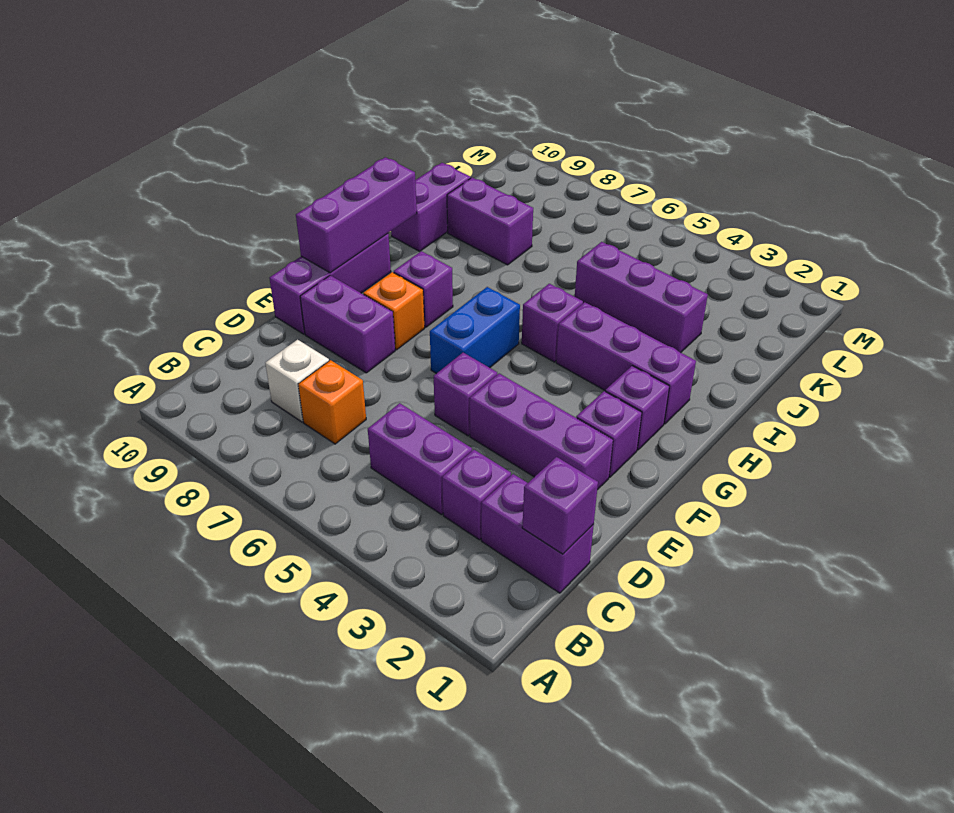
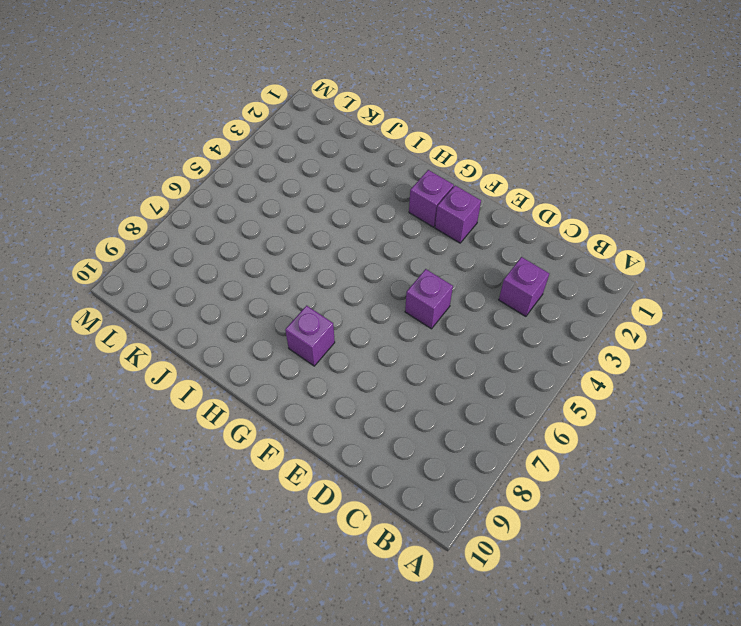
none -> purple 1x2 brick [481,474,594,593]
none -> purple 1x2 brick [368,403,472,515]
none -> orange 1x1 brick [298,360,366,444]

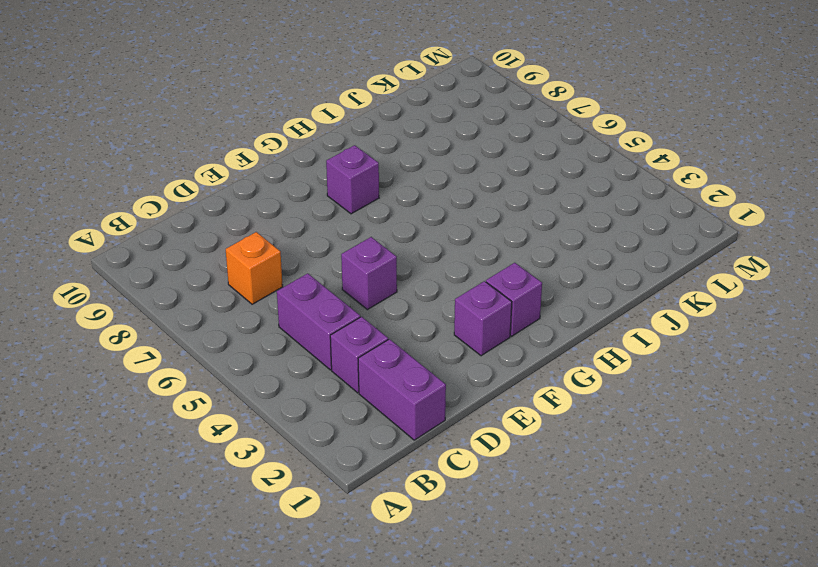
none -> white 1x1 brick [265,340,329,422]
none -> purple 1x3 brick [470,374,613,490]
none -> purple 1x2 brick [300,275,395,373]

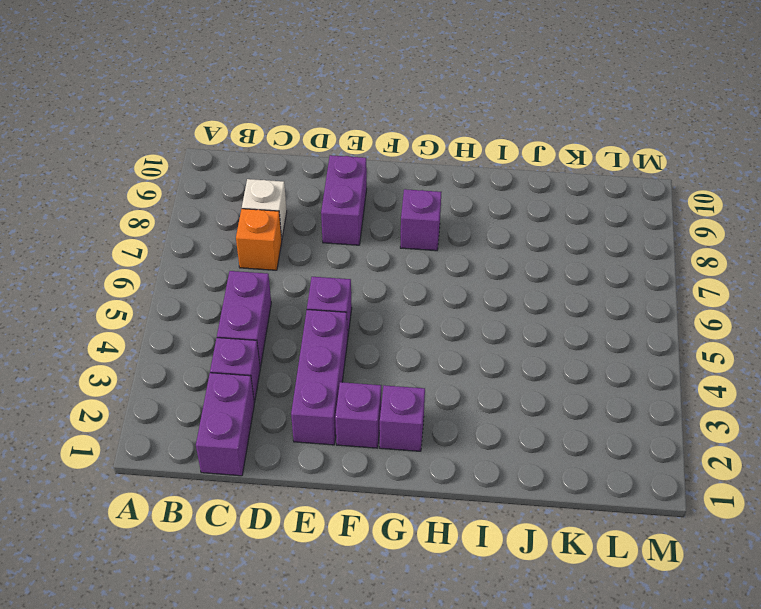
none -> purple 1x3 brick [270,233,391,334]
none -> blue 1x2 brick [430,287,520,374]
none -> orange 1x1 brick [363,272,425,350]

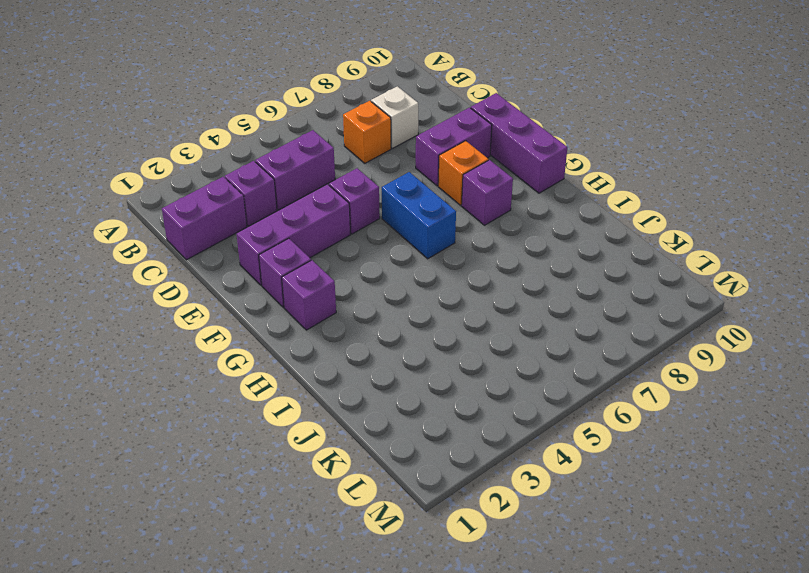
none -> purple 1x3 brick [556,302,696,424]
none -> purple 1x1 brick [522,284,583,362]
none -> purple 1x2 brick [391,163,471,251]

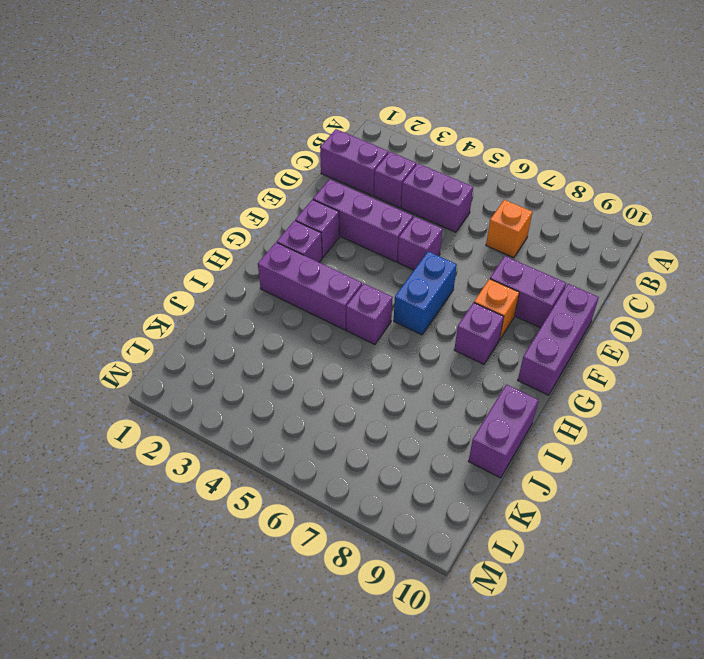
none -> white 1x1 brick [265,340,329,422]
none -> purple 1x3 brick [575,242,708,353]
none -> purple 1x2 brick [447,178,533,265]

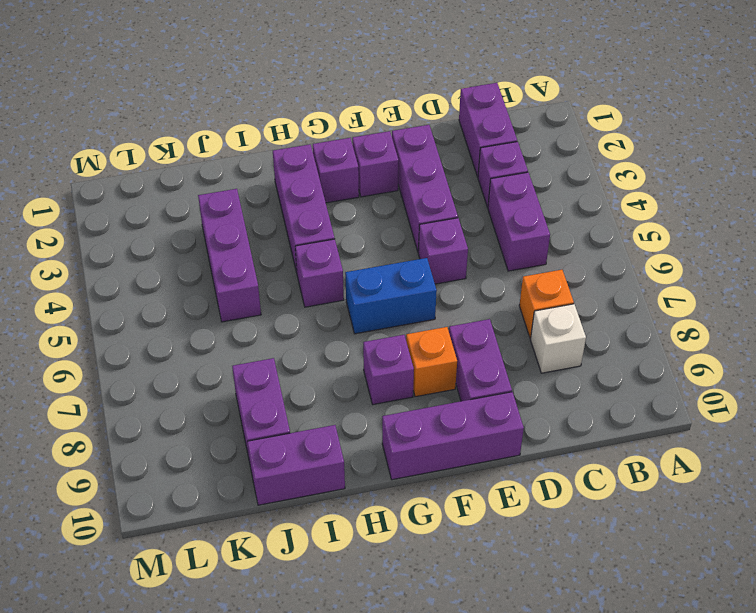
none -> purple 1x1 brick [522,457,598,554]
none -> purple 1x3 brick [296,157,417,273]

